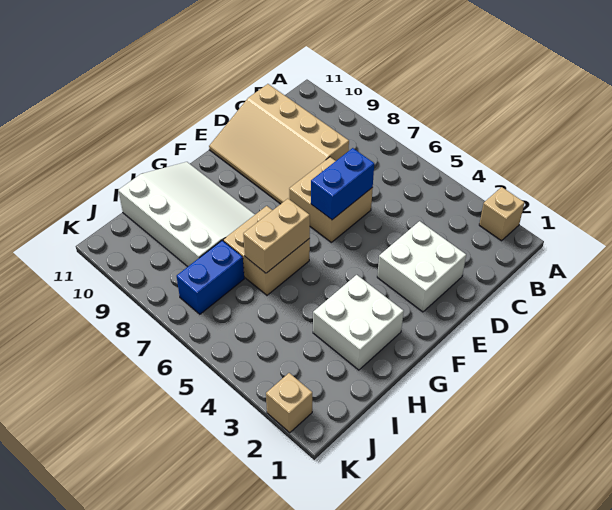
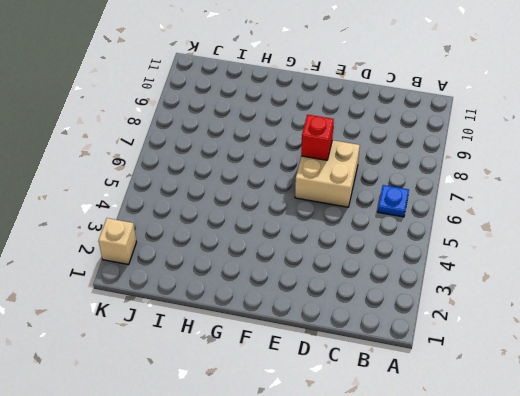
blue 1x1 plate [378,185,409,217] -> none
red 1x1 brick [301,115,334,160] -> none
none -> tan 1x1 brick [479,187,524,241]
none -> tan 3x4 slope [209,84,349,204]

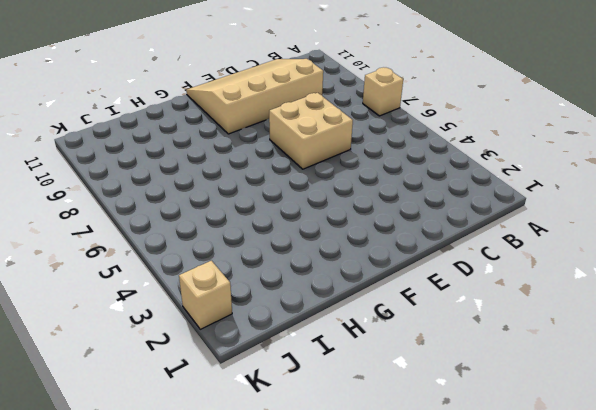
tan 1x1 brick [363,67,403,116] -> tan 1x1 brick moved to [479,187,524,241]
tan 3x4 slope [186,59,323,134] -> tan 3x4 slope turned to [209,84,349,204]
none -> white 2x2 brick [377,221,466,312]
none -> white 2x2 brick [313,275,404,370]

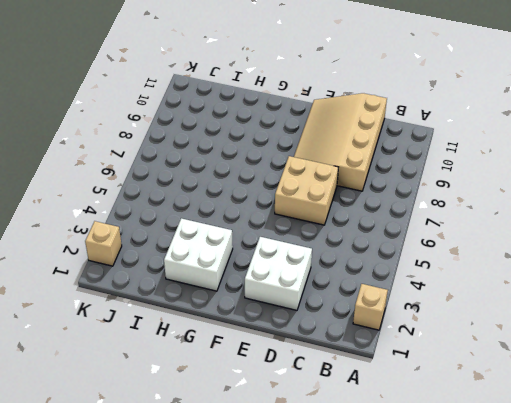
none -> tan 2x2 brick [223,206,310,295]
none -> white 3x4 slope [118,162,255,267]

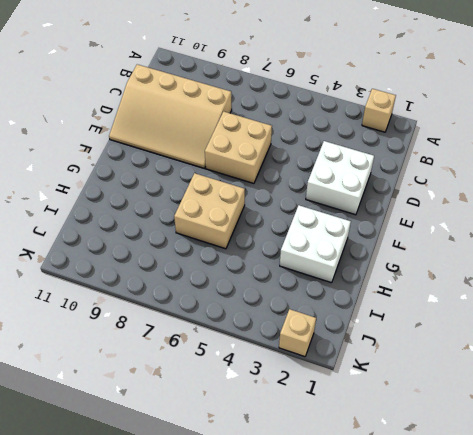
none -> white 3x4 slope [118,162,255,267]
none -> blue 1x2 brick [177,241,244,314]

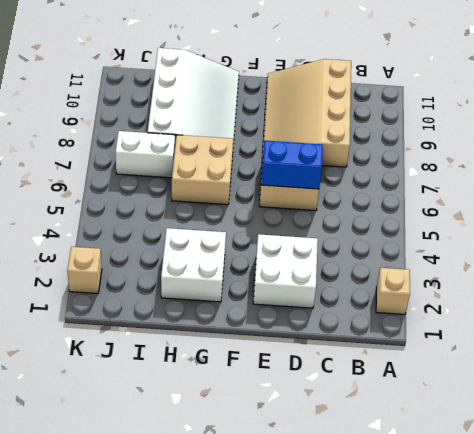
white 1x2 brick [115,131,175,178] -> blue 1x2 brick [177,241,244,314]
none -> tan 1x2 brick [243,199,310,273]

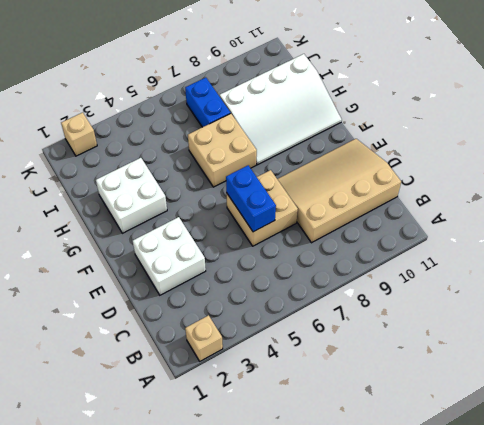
none -> tan 1x2 brick [243,199,310,273]

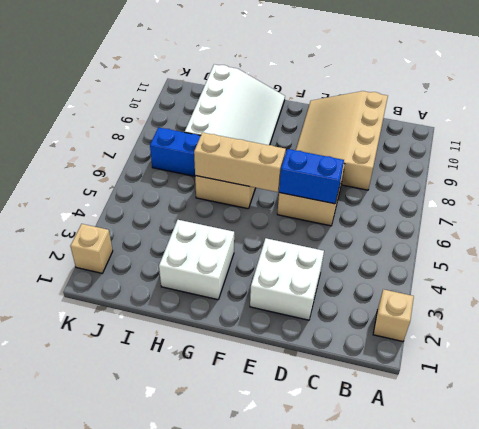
tan 1x3 brick [194,132,286,192] -> tan 1x2 brick [243,199,310,273]

